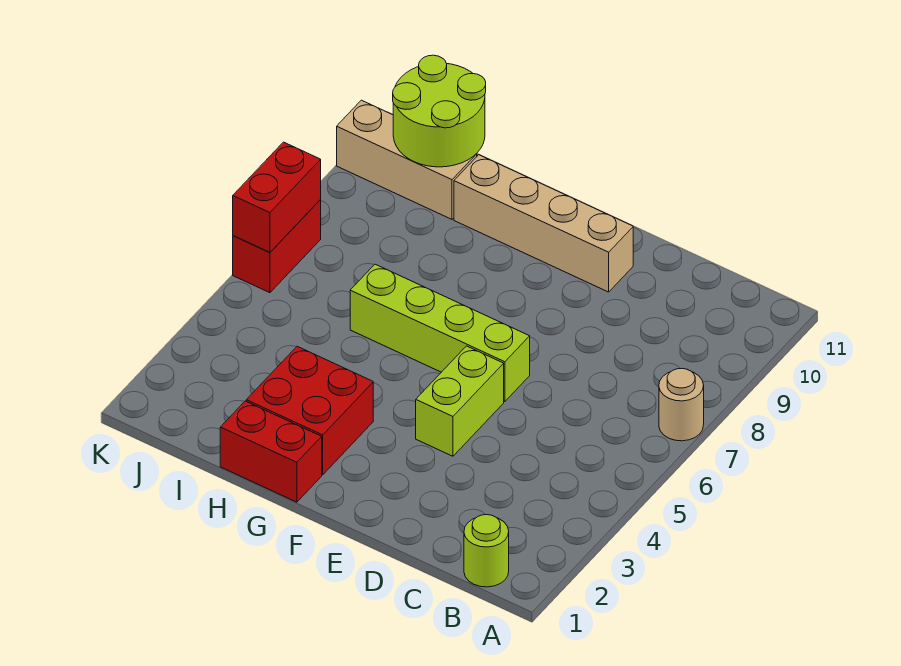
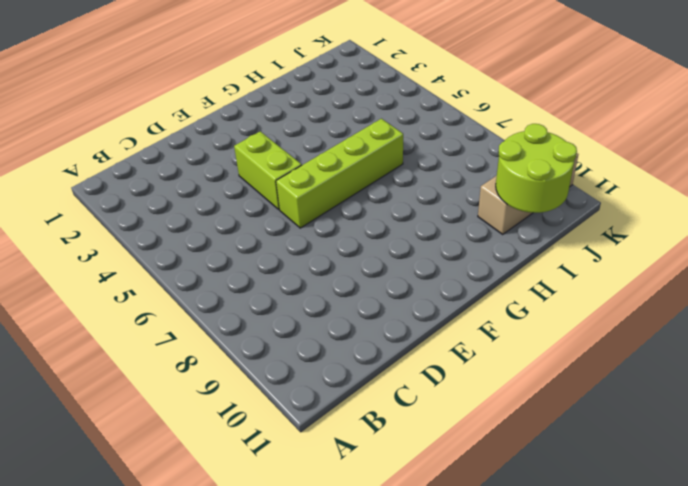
none -> tan 1x1 round brick [659,369,704,441]
none -> lime 1x1 round brick [464,515,509,587]

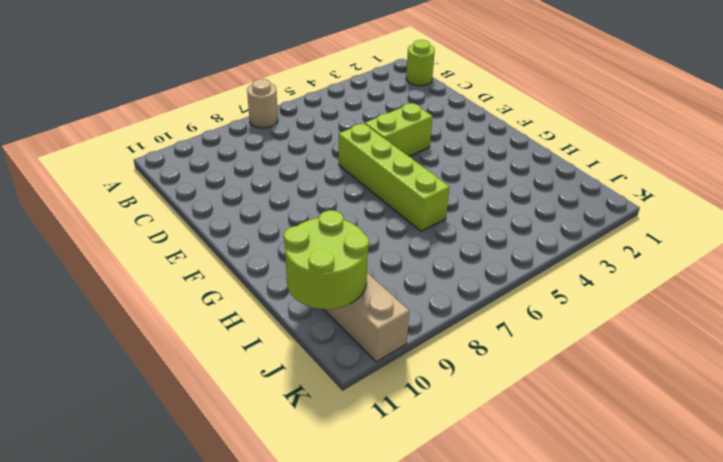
none -> tan 1x4 brick [454,155,633,292]
none -> red 1x2 brick [220,401,322,502]

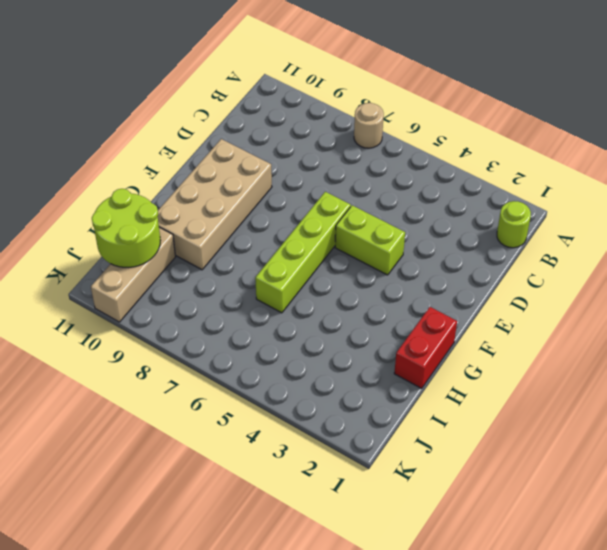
tan 2x4 brick [158,139,272,270] -> tan 1x4 brick [454,155,633,292]
none -> red 2x2 brick [246,346,373,475]
none -> red 1x2 brick [233,200,321,293]

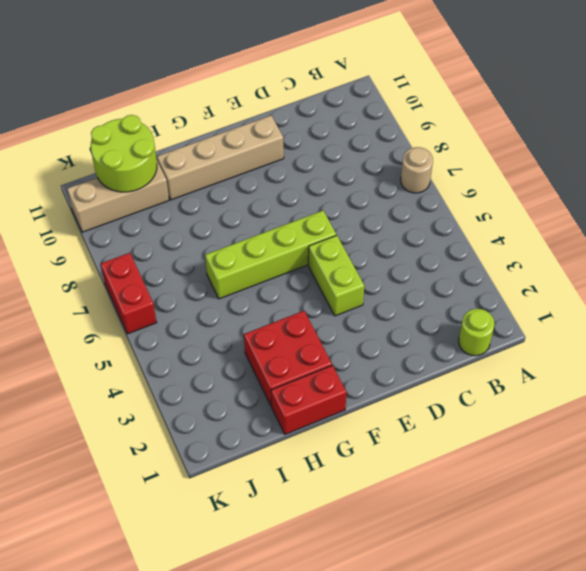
none -> red 1x2 brick [233,142,321,253]

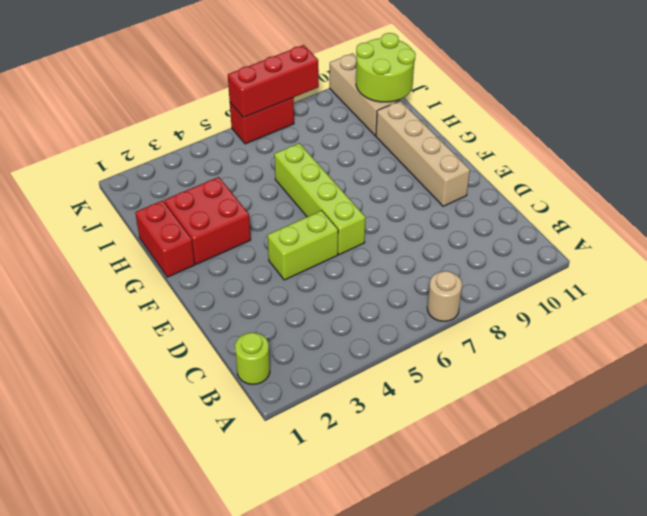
red 1x3 brick [228,45,319,118] -> red 1x2 brick [233,142,321,253]

